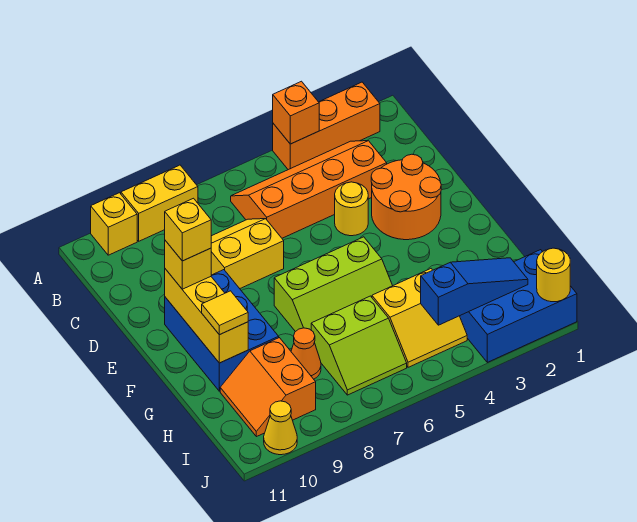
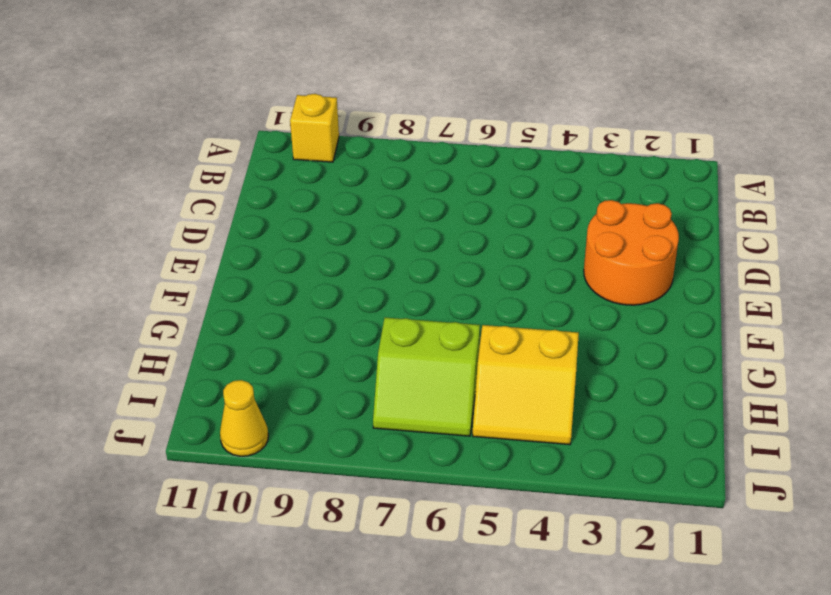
none -> orange 1x3 brick [273,82,380,170]
none -> yellow 1x2 brick [121,165,198,241]
none -> orange 2x4 slope [231,141,387,238]

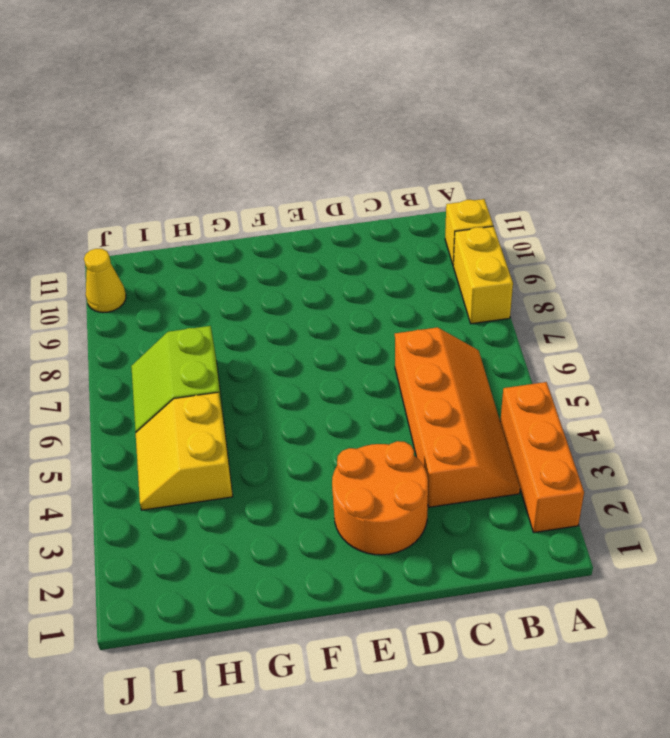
none -> yellow 2x2 slope [211,219,284,289]
none -> yellow 1x1 round brick [335,182,368,236]
none -> blue 2x3 brick [165,270,279,391]

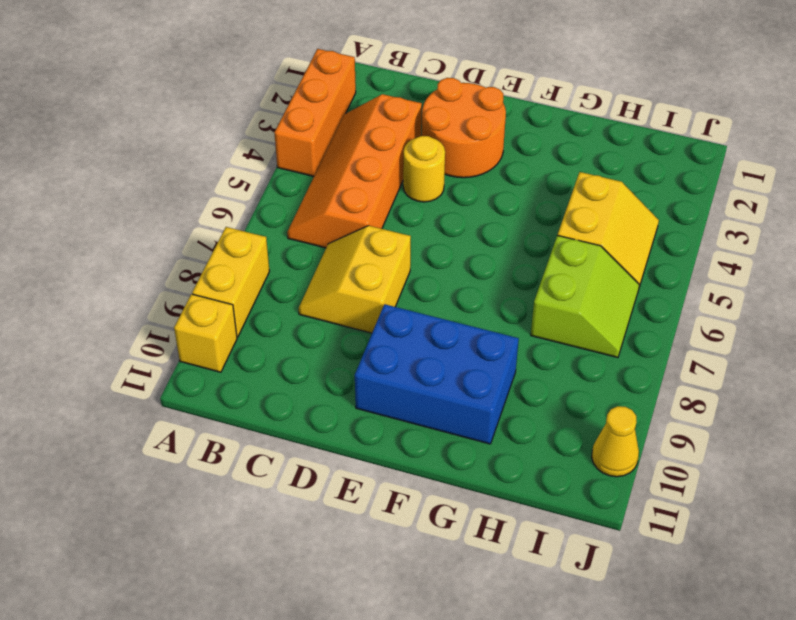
none -> lime 2x3 slope [274,237,393,332]
none -> orange 1x1 cone [291,328,321,379]
none -> orange 2x2 slope [220,338,316,437]

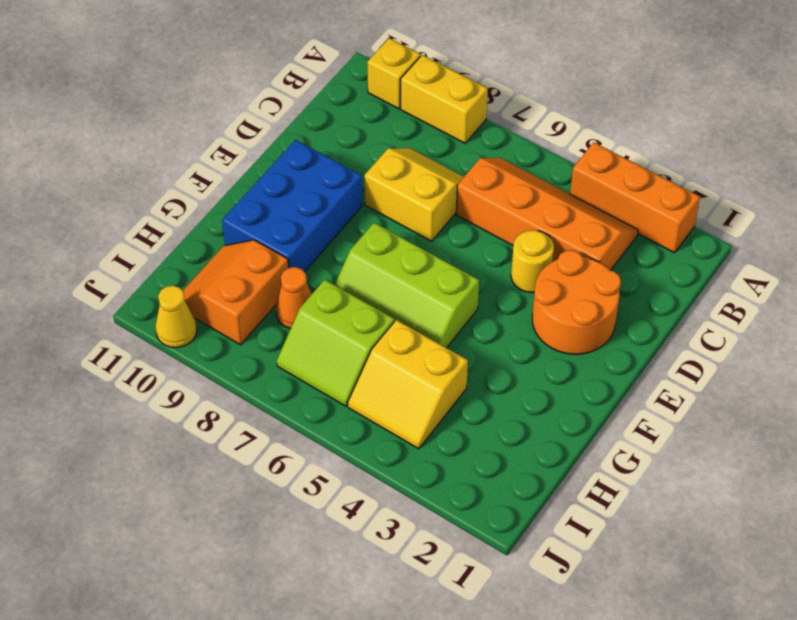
none -> blue 2x3 brick [460,250,577,362]
none -> orange 1x1 brick [273,81,319,144]
none -> yellow 1x3 brick [165,269,248,363]

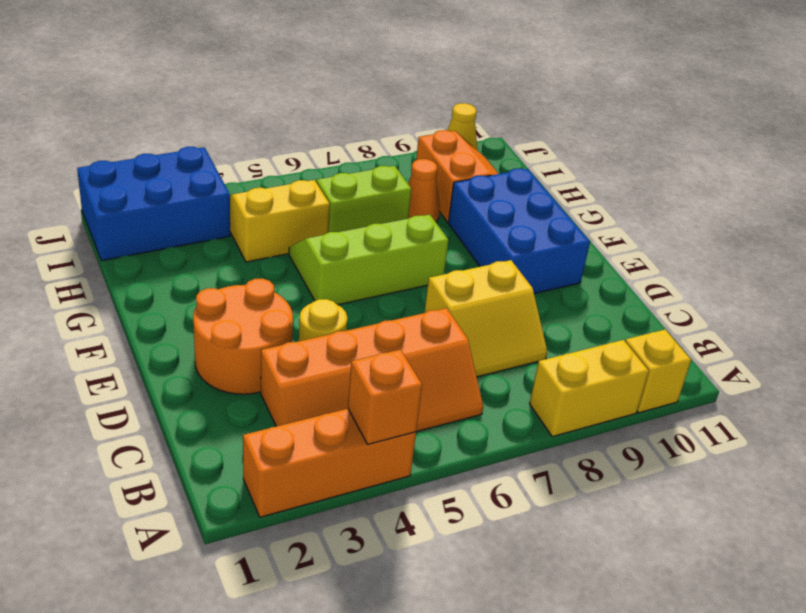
none -> yellow 1x3 brick [165,269,248,363]
none -> blue 1x3 slope [421,258,528,325]
none -> yellow 1x1 round brick [537,248,570,302]

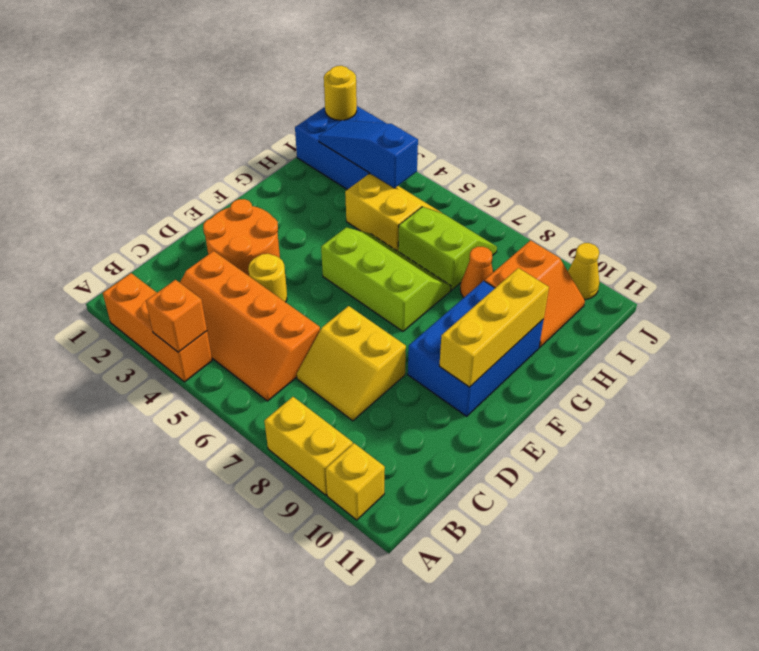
none -> yellow 1x1 brick [165,241,211,289]
none -> yellow 1x1 tile [202,291,248,335]
none -> yellow 1x1 brick [165,198,211,261]

